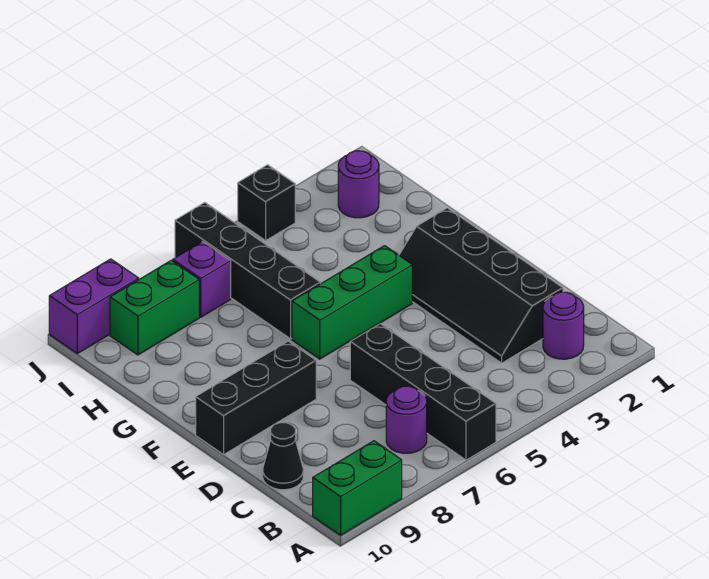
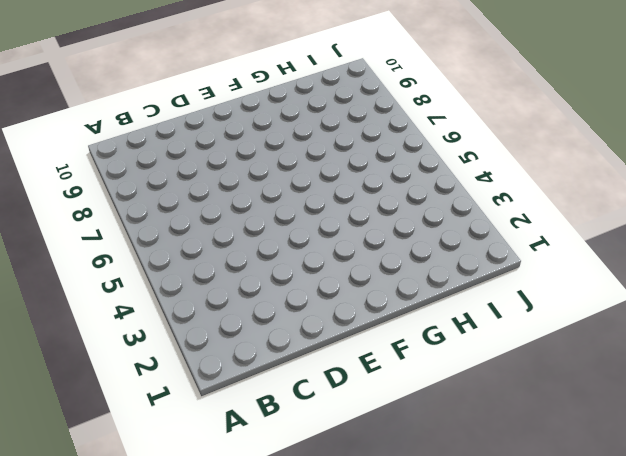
none -> black 1x4 brick [350,324,496,460]
none -> green 1x2 brick [313,441,402,535]
none -> purple 1x1 round brick [543,292,584,359]

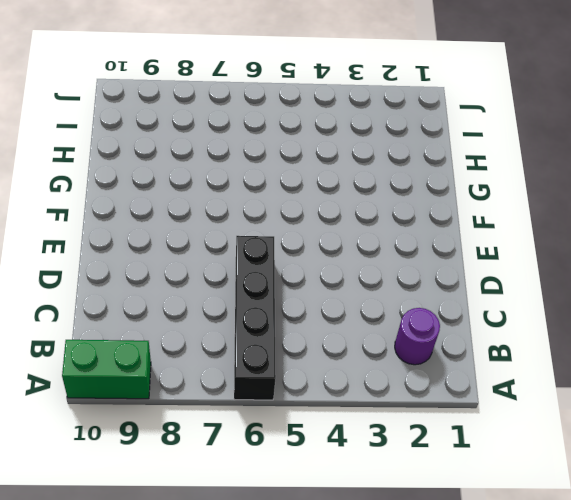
none -> purple 1x1 round brick [386,386,427,453]
none -> black 2x4 slope [399,208,563,363]
none -> black 1x1 cone [263,423,303,490]

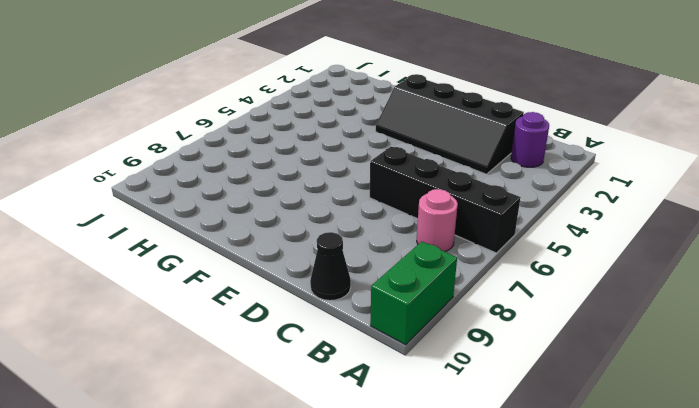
pink 1x1 round brick [417,189,458,252] -> purple 1x1 round brick [386,386,427,453]
none -> black 1x3 brick [196,341,316,455]
none -> green 1x3 brick [292,246,412,359]
none -> black 1x4 brick [175,203,320,339]

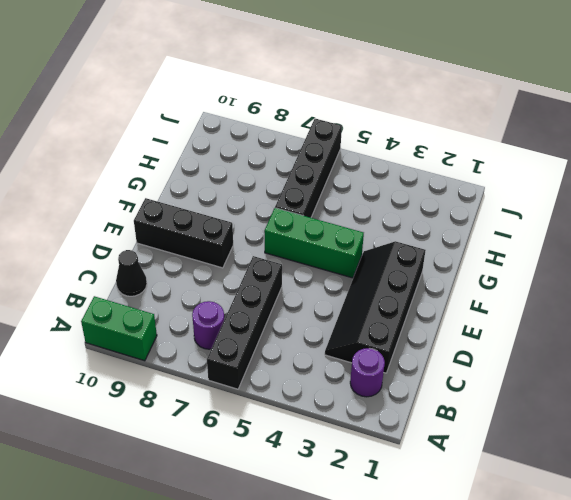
none -> purple 1x1 round brick [338,151,379,218]
none -> purple 1x1 brick [173,242,231,317]
none -> green 1x2 brick [110,260,199,355]

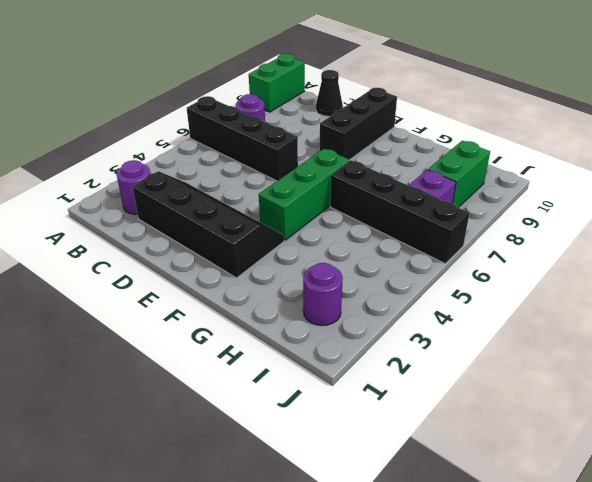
none -> black 1x1 brick [238,165,295,241]
none -> purple 1x2 brick [49,259,139,354]

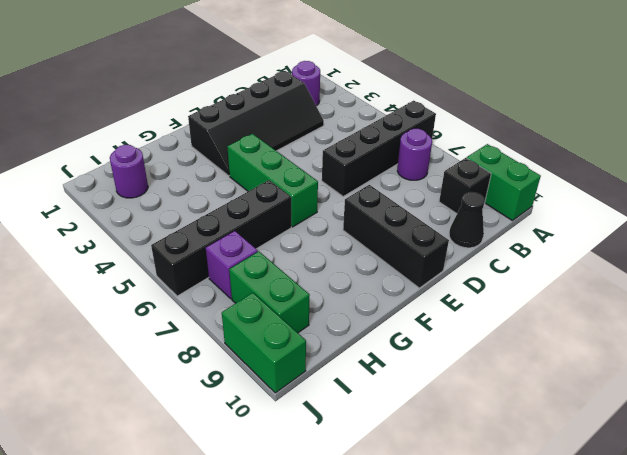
black 1x1 brick [439,158,491,214] -> black 1x1 brick moved to [238,165,295,241]
green 1x2 brick [222,293,306,393] -> purple 1x2 brick [49,259,139,354]

